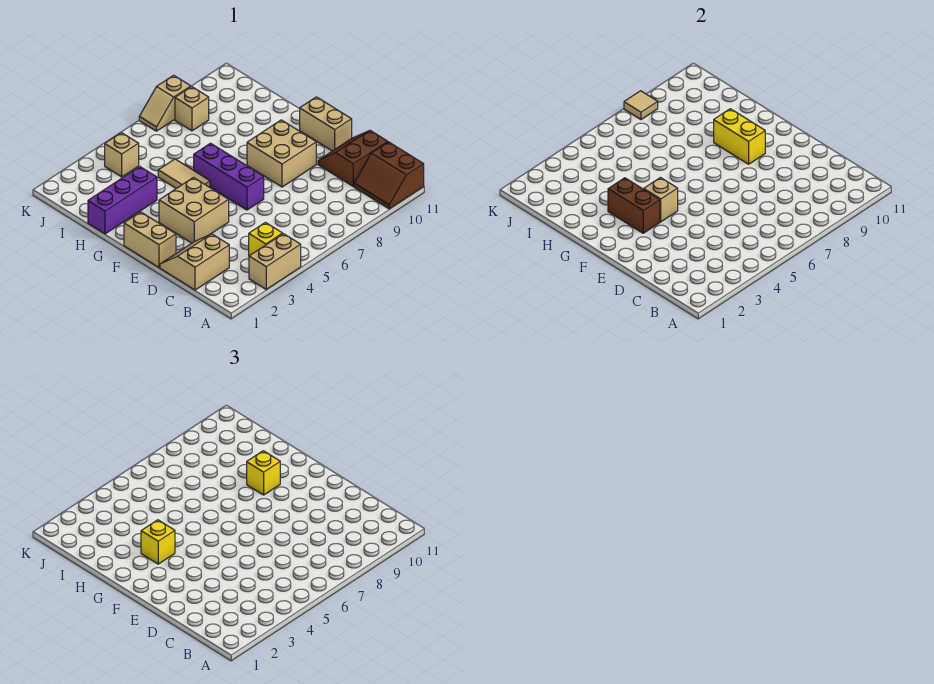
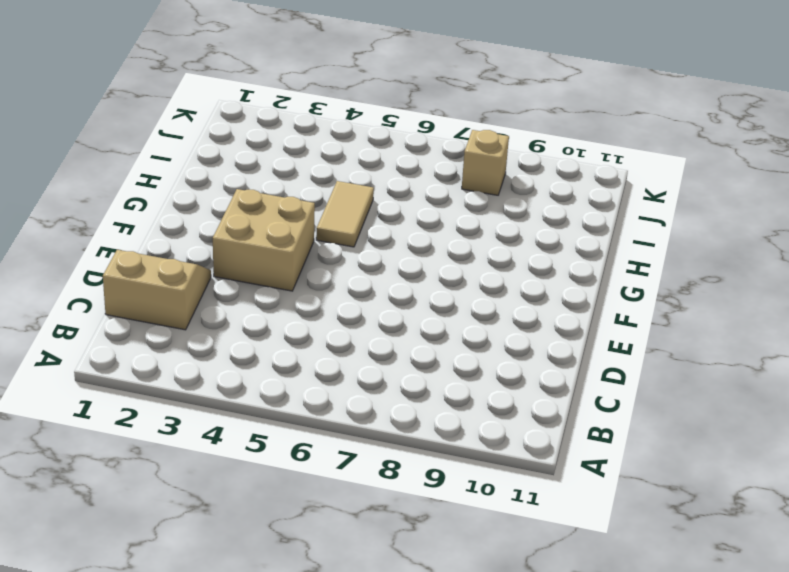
none -> tan 1x2 brick [249,234,301,289]
none -> brown 2x2 slope [354,142,424,209]
none -> yellow 1x1 brick [249,222,283,256]

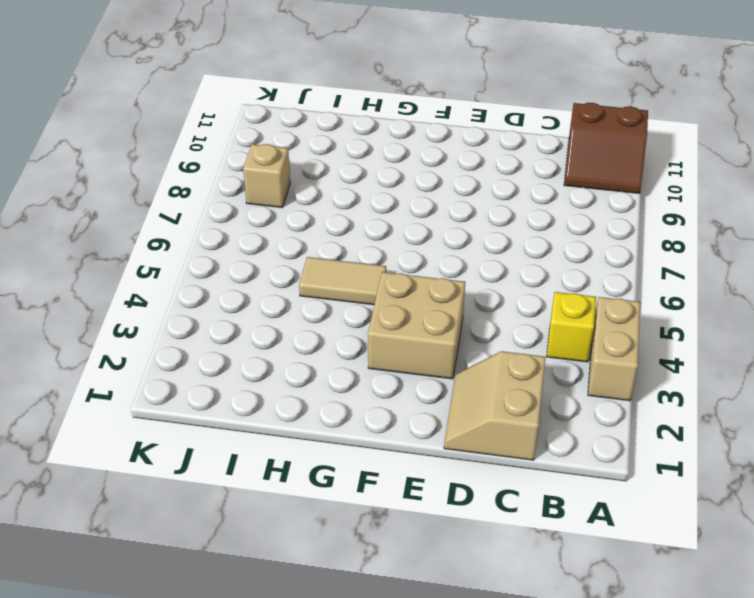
none -> brown 2x2 slope [318,130,388,186]
none -> tan 1x2 brick [124,212,176,268]
none -> purple 1x3 brick [194,143,264,210]

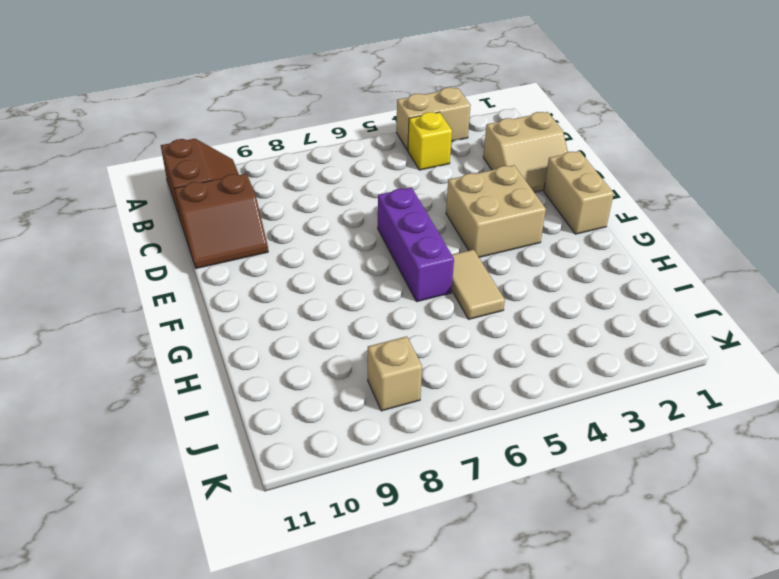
none -> tan 2x2 brick [247,120,316,187]
none -> tan 1x2 brick [300,97,352,151]
none -> purple 1x3 brick [88,167,157,234]

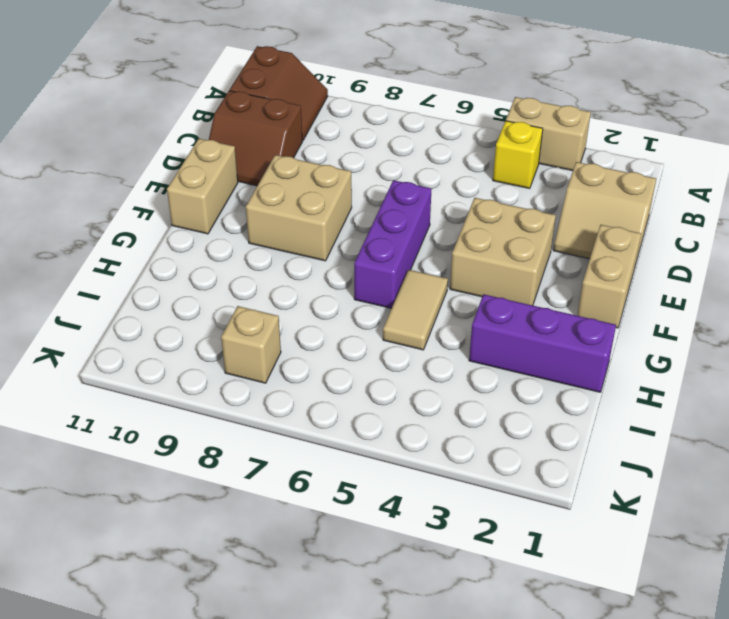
none -> tan 1x1 brick [105,133,139,177]
none -> tan 1x2 slope [139,75,191,131]
none -> brown 1x2 brick [608,178,660,233]

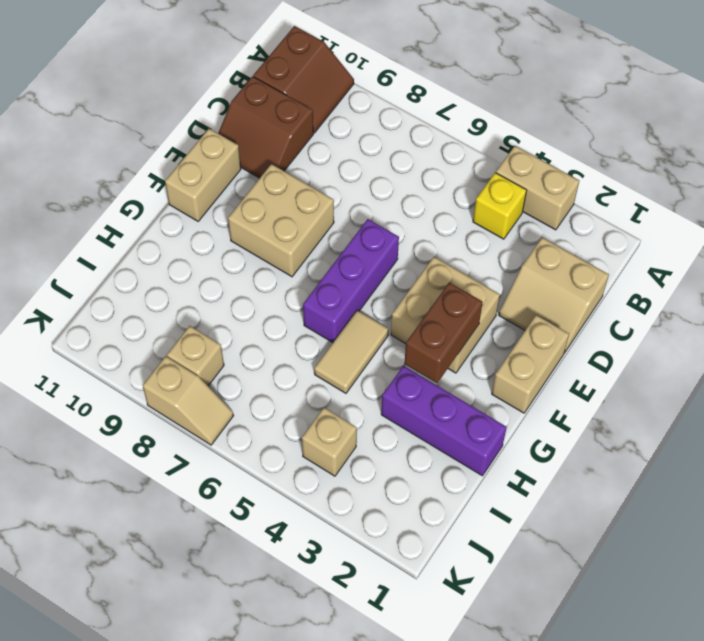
none -> tan 1x1 brick [644,178,678,222]
none -> yellow 1x2 brick [714,109,765,164]
none -> tan 1x1 tile [624,91,658,120]

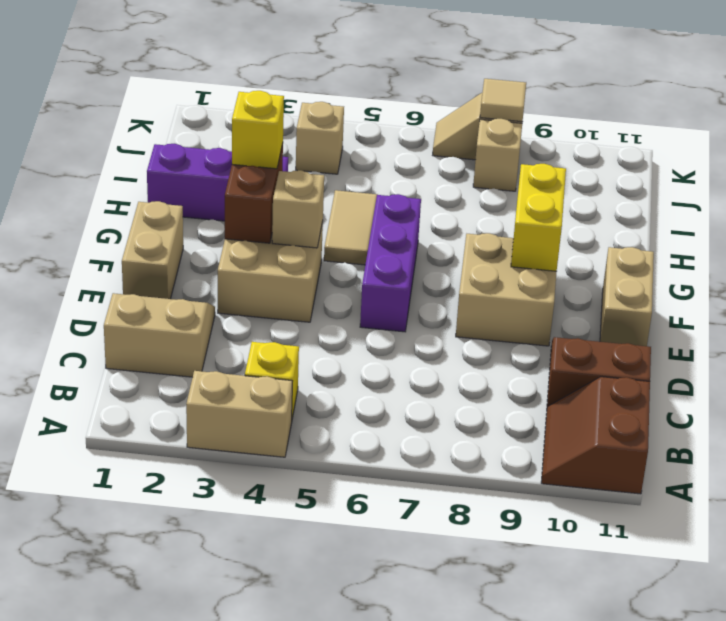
none -> yellow 1x1 brick [247,451,280,495]

